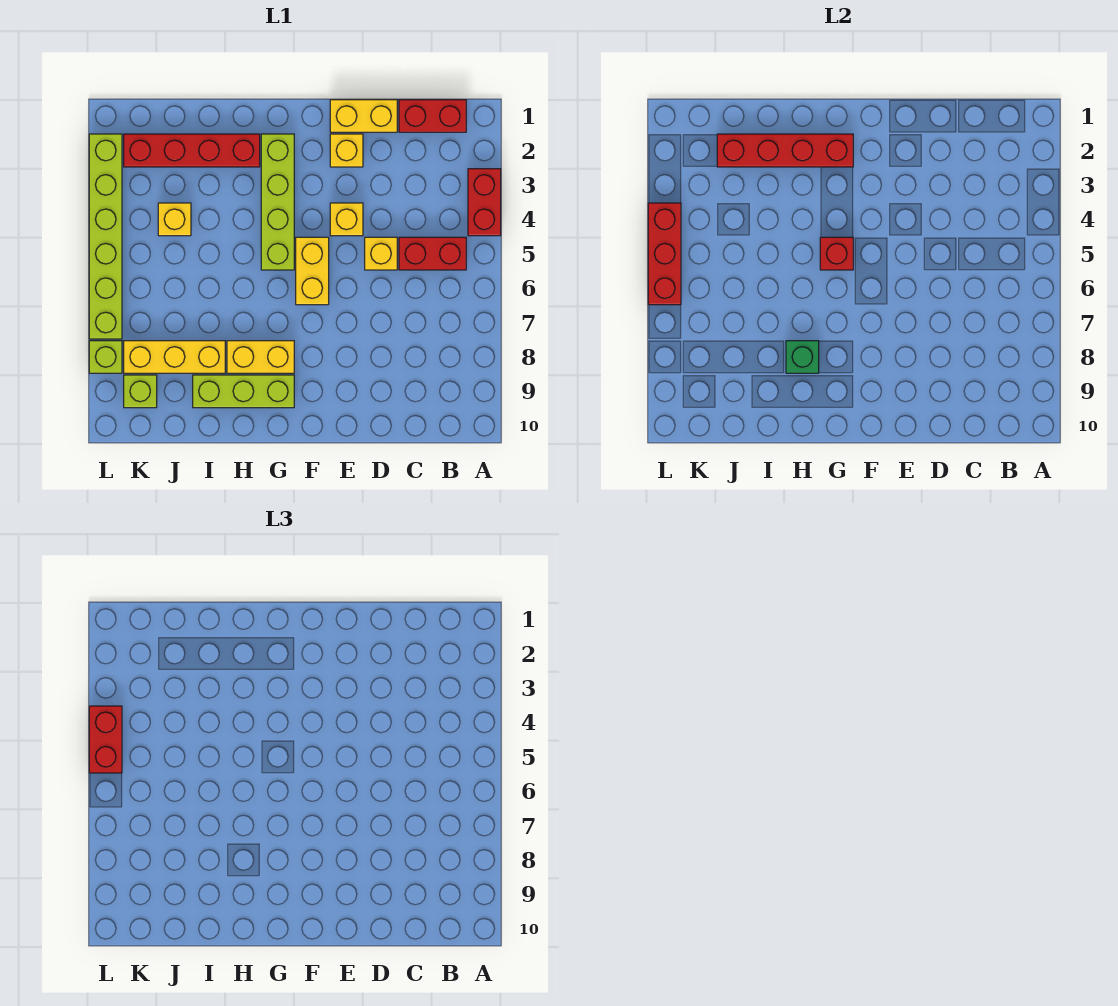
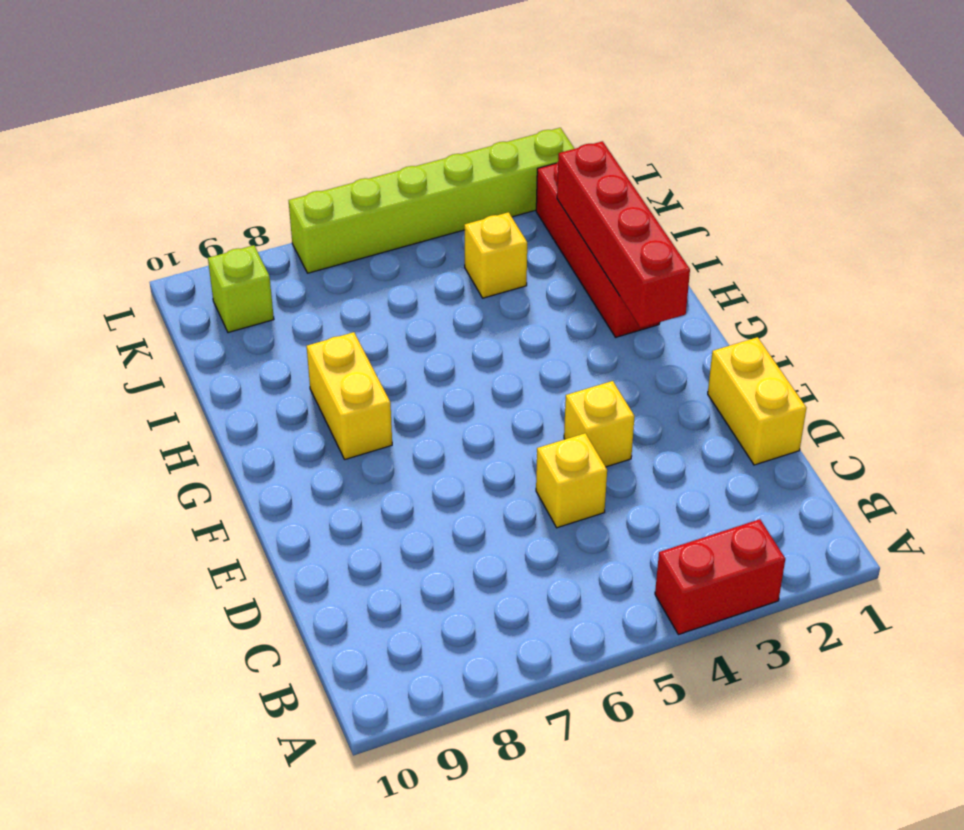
none -> red 1x2 brick [399,100,466,132]
none -> red 1x2 brick [399,237,466,270]
none -> yellow 1x1 brick [330,134,363,167]

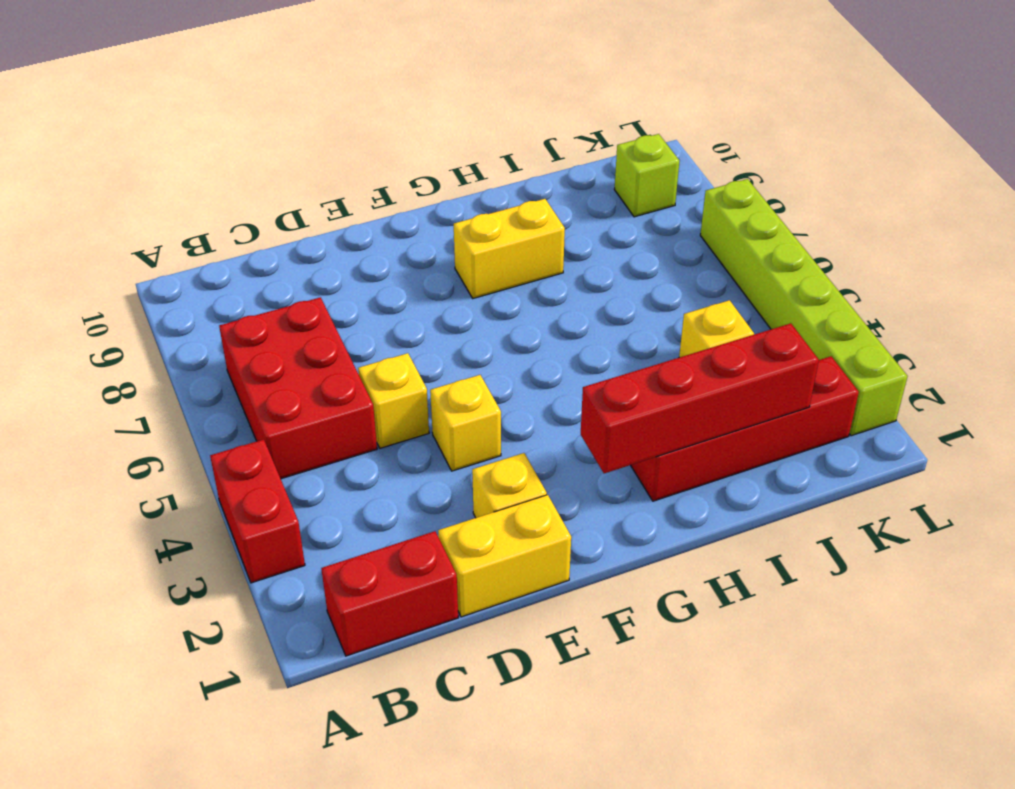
red 2x3 brick [219,297,377,479] -> red 1x2 brick [399,237,466,270]
none -> yellow 1x2 brick [296,237,329,305]
none -> lime 1x4 brick [261,134,294,270]
none -> lime 1x3 brick [193,375,294,408]

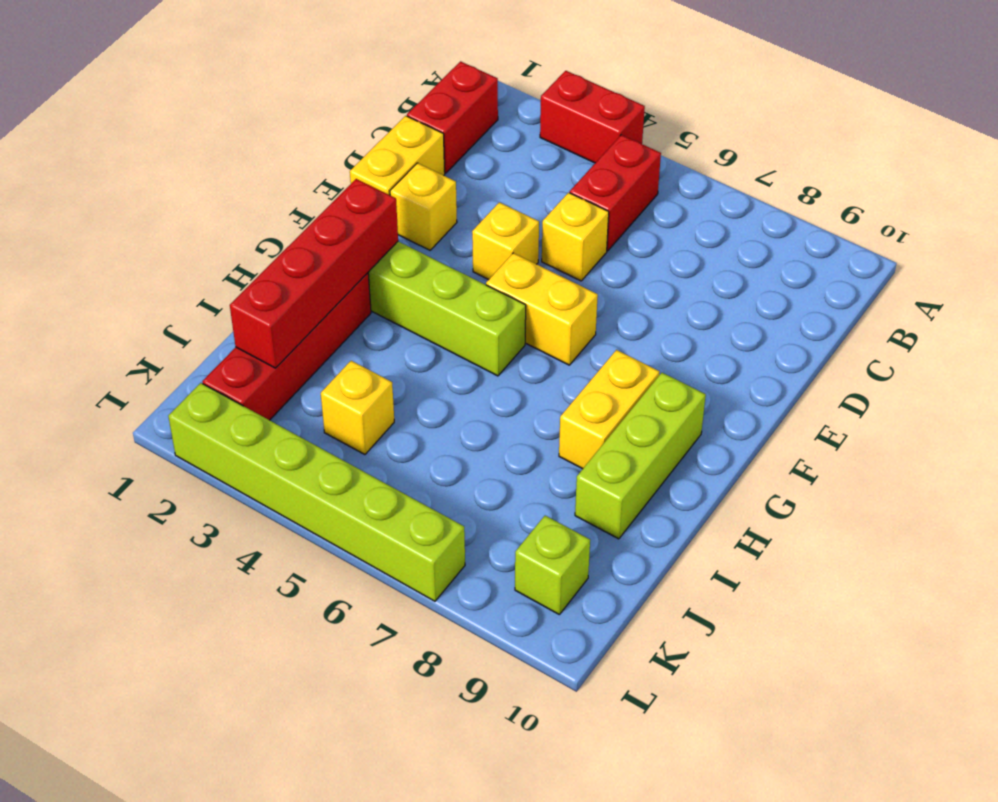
none -> yellow 1x3 brick [124,341,225,373]
none -> lime 1x1 brick [89,341,122,373]
none -> red 1x1 brick [820,237,853,270]

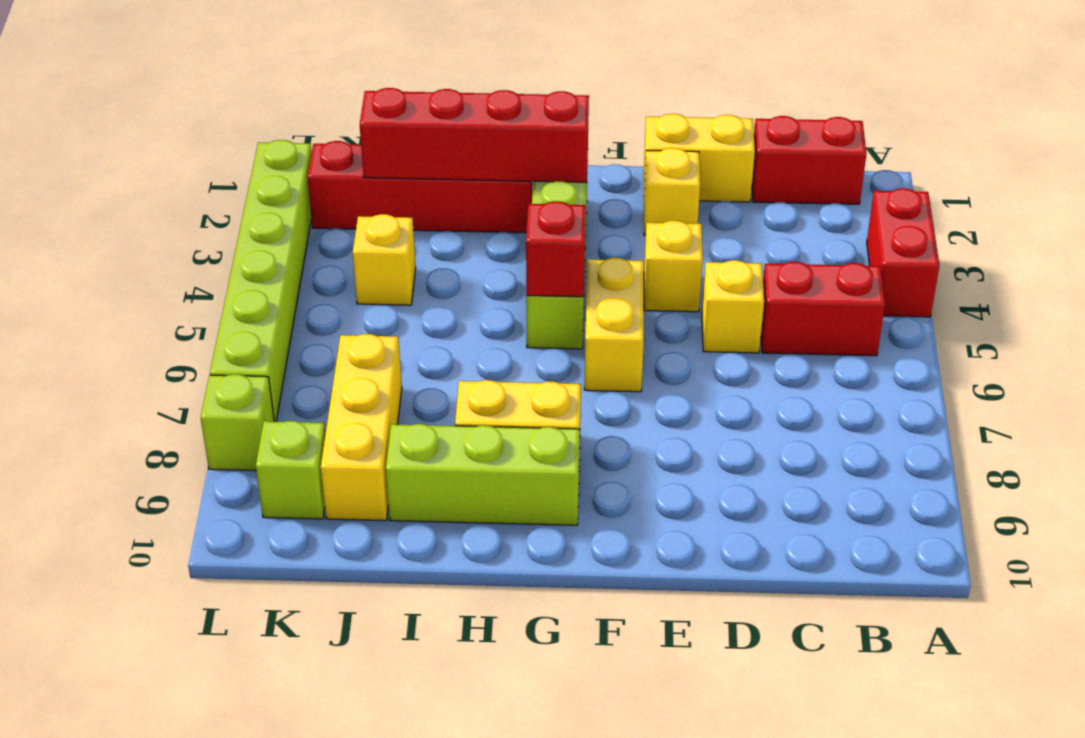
yellow 1x3 brick [321,334,402,521] -> yellow 1x3 brick turned to [124,341,225,373]
none -> green 1x1 brick [786,341,819,373]
none -> red 1x3 brick [648,203,681,305]
none -> red 1x2 brick [89,706,122,773]

